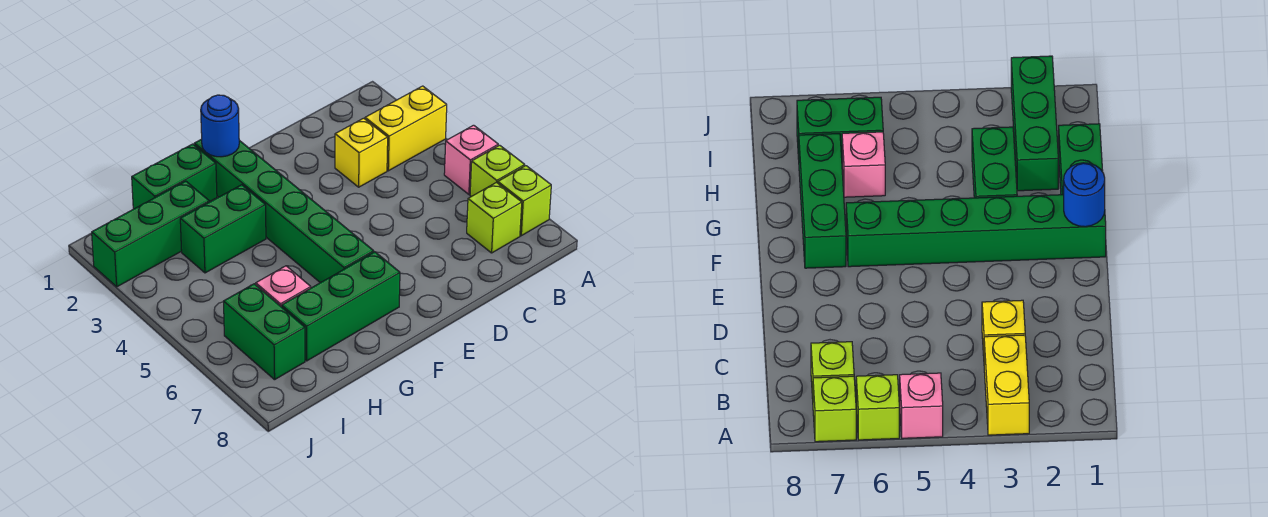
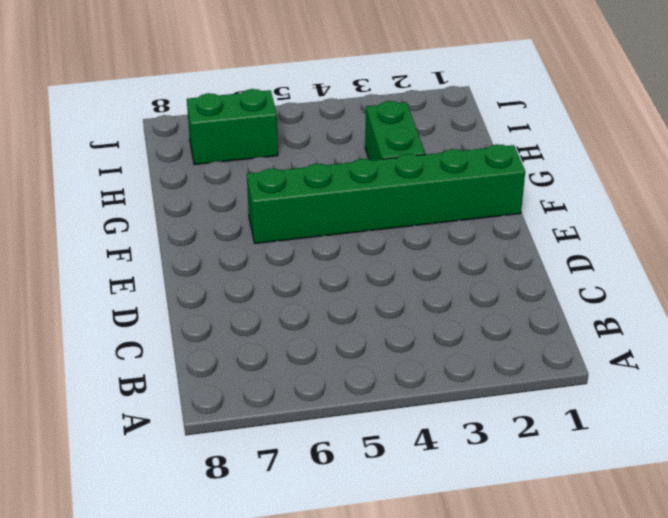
none -> yellow 1x2 brick [365,86,447,171]
none -> pink 1x1 brick [444,125,498,194]
none -> lime 1x1 brick [470,145,525,197]

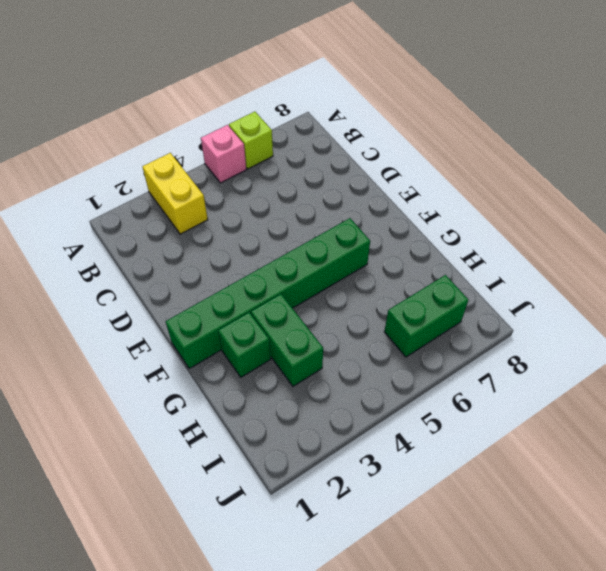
green 1x1 brick [218,313,271,377] -> none
none -> lime 1x1 brick [498,166,551,236]
none -> lime 1x1 brick [467,182,522,253]
none -> yellow 1x1 brick [335,118,388,187]

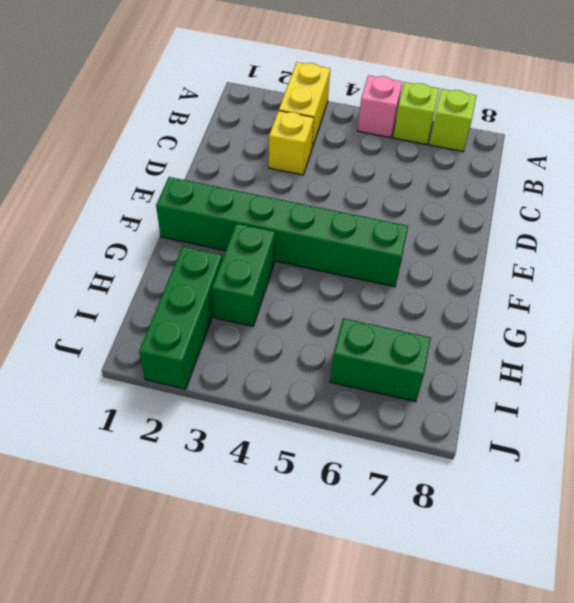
none -> lime 1x1 brick [467,182,522,253]
none -> green 1x3 brick [282,252,400,361]
none -> green 1x2 brick [132,144,217,209]

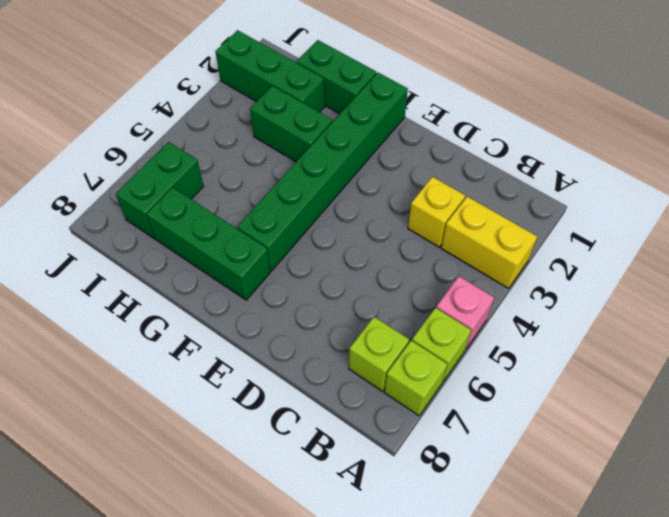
none -> pink 1x1 brick [256,266,311,307]
none -> blue 1x1 round brick [201,95,239,157]

